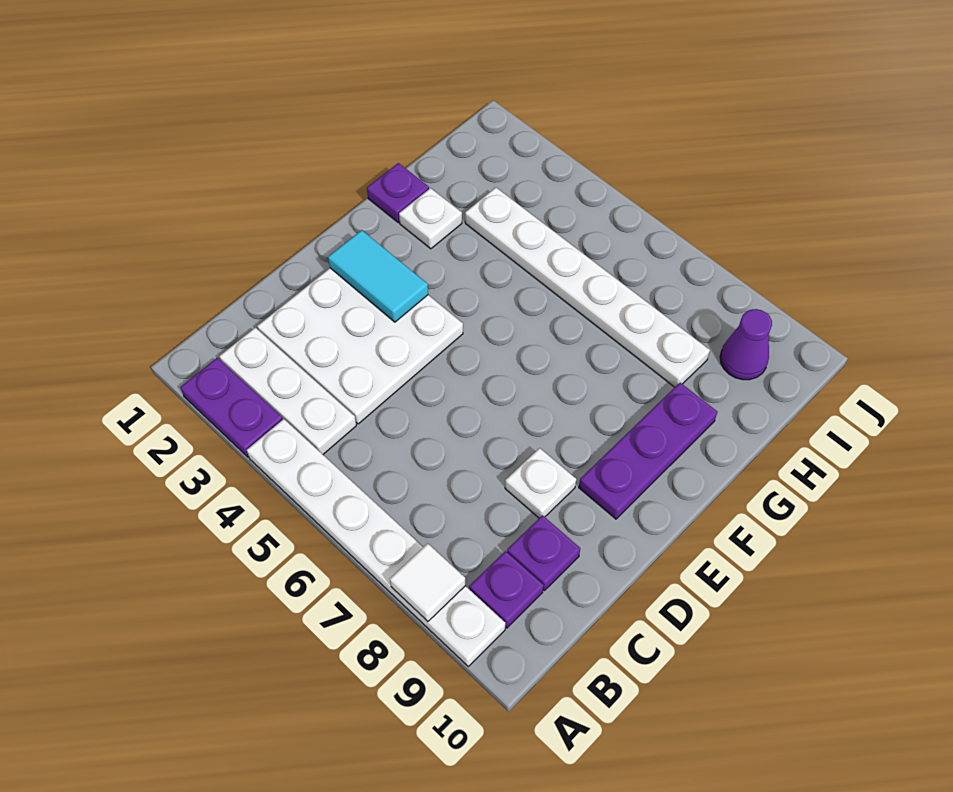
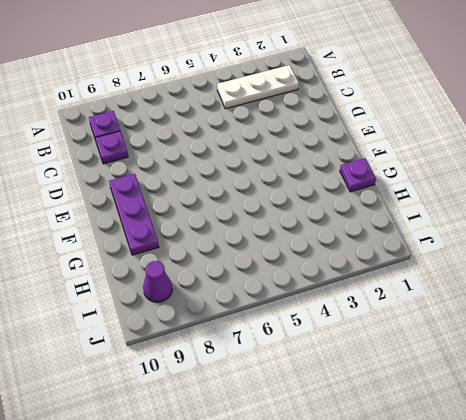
none -> purple 1x2 plate [180,358,283,457]
none -> white 1x6 plate [247,419,505,666]
none -> white 3x3 plate [257,268,463,424]

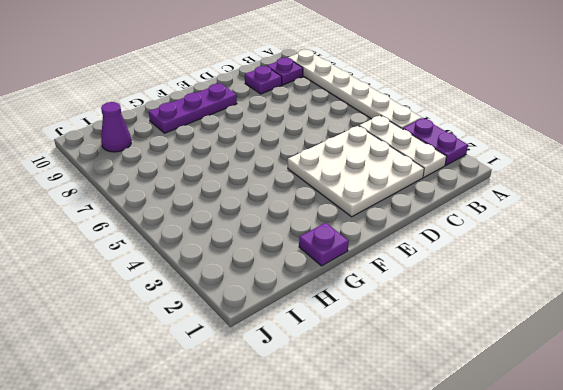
none -> white 1x1 plate [505,448,576,518]
none -> white 1x1 plate [399,188,462,249]
none -> white 1x6 plate [465,187,710,387]

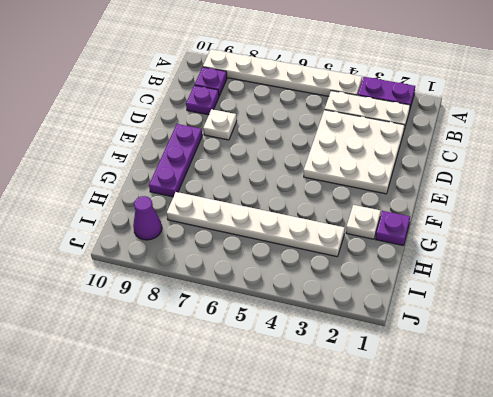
none -> white 1x1 tile [390,543,465,621]
none -> cyan 1x2 tile [328,230,428,322]

